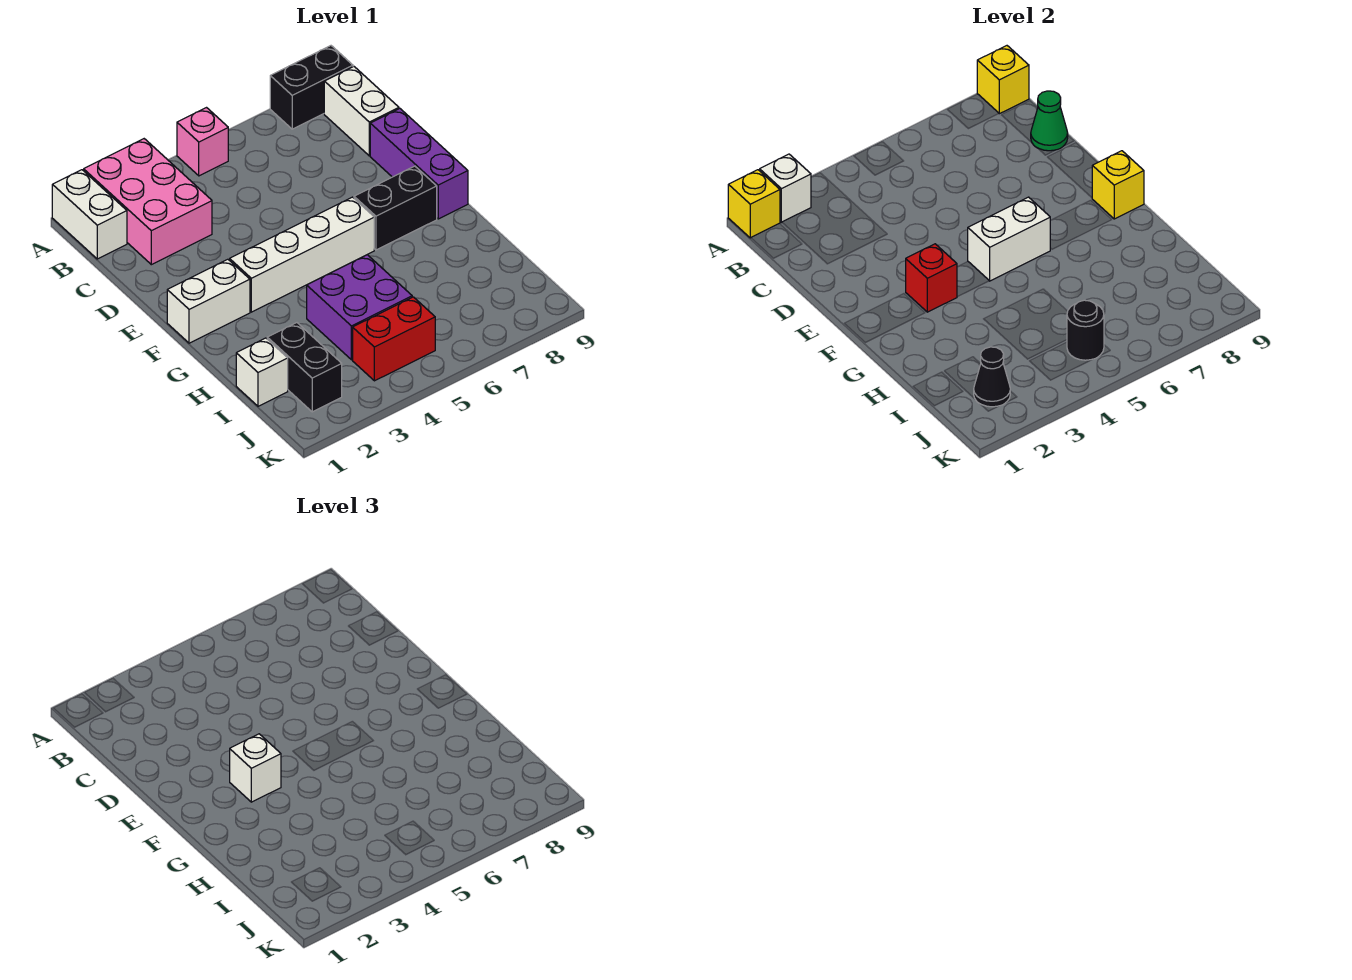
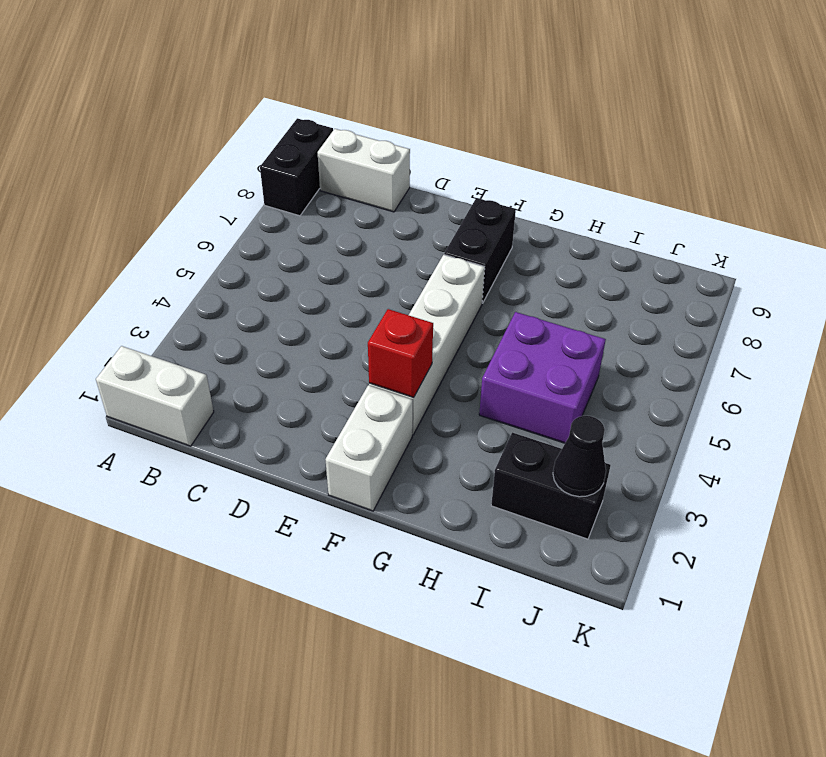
none -> pink 2x3 brick [84,139,212,265]
none -> pink 1x1 brick [177,108,228,176]
none -> purple 1x3 brick [370,109,468,219]

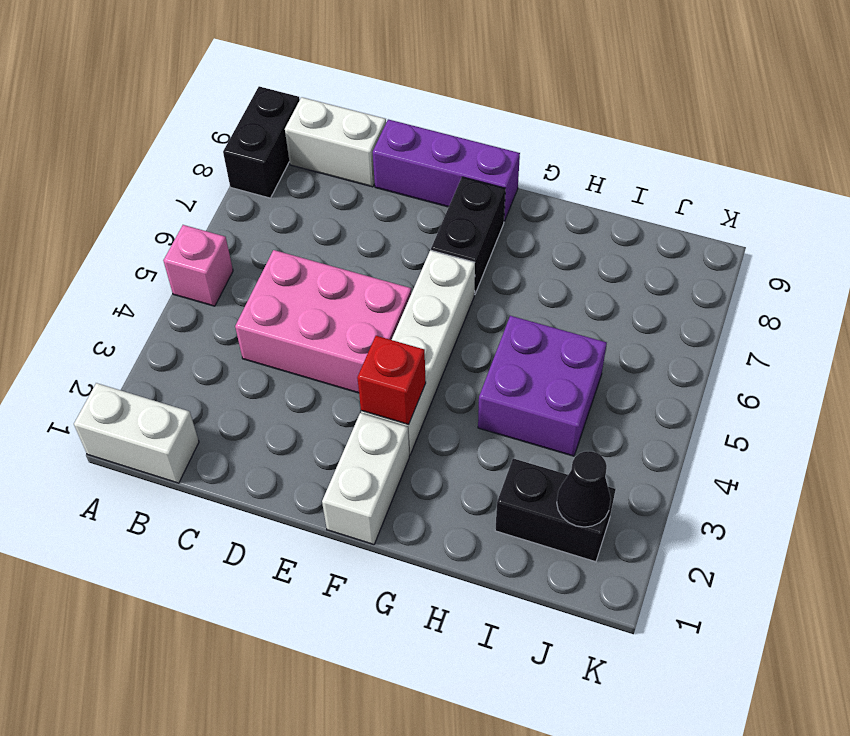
pink 2x3 brick [235,250,411,393] -> pink 2x3 brick moved to [84,139,212,265]
none -> white 1x1 brick [236,338,288,406]
none -> red 1x2 brick [353,297,435,381]
none -> yellow 1x1 brick [728,170,780,238]

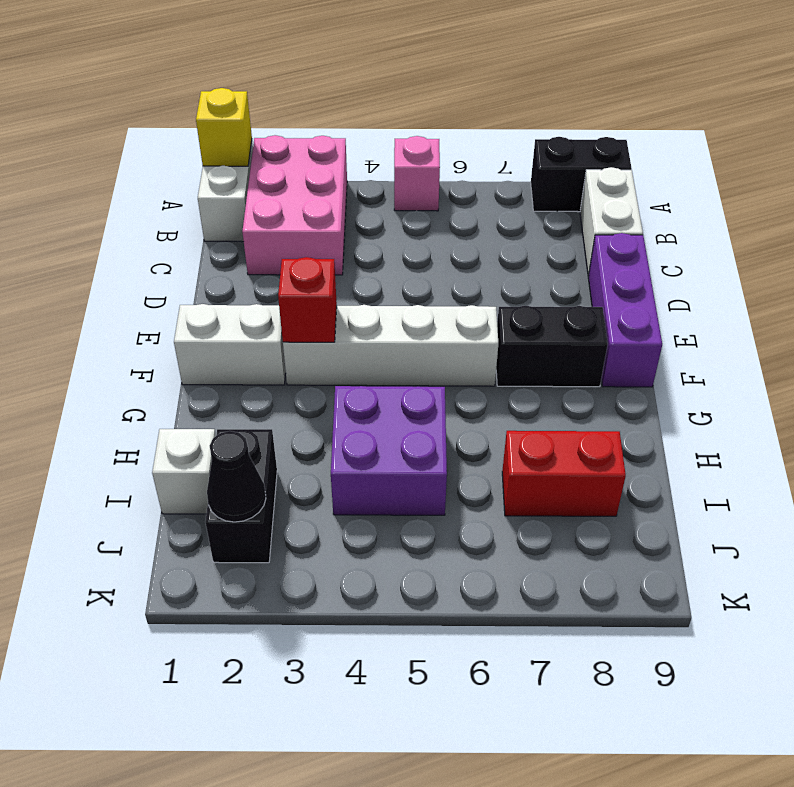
red 1x2 brick [502,431,626,516] -> red 1x2 brick moved to [353,297,435,381]
none -> white 1x1 brick [760,154,811,222]
none -> yellow 1x1 brick [977,46,1029,114]
none -> green 1x1 cone [1031,91,1068,151]

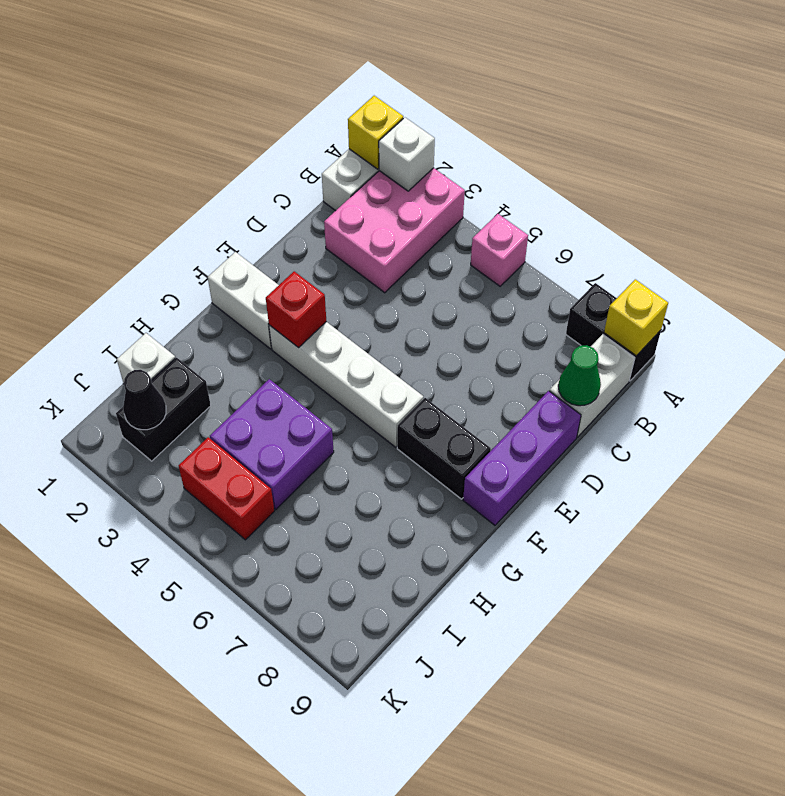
none -> white 1x2 brick [968,197,1050,281]
none -> yellow 1x1 brick [1092,151,1144,219]
none -> black 1x1 round brick [1067,300,1104,360]

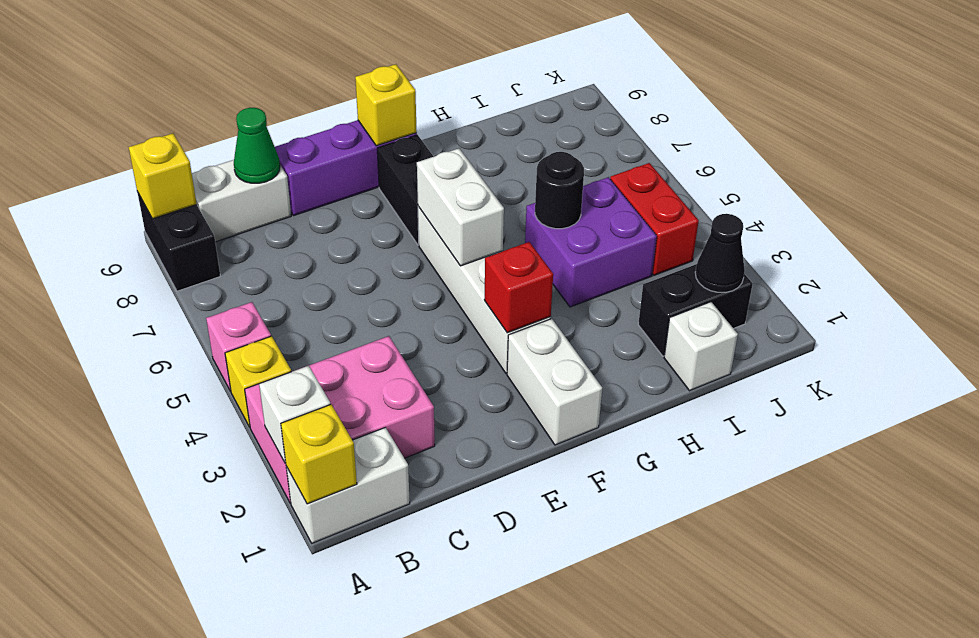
yellow 1x1 brick [225,336,291,427] -> none
black 1x1 round brick [535,152,584,229] -> black 1x1 round brick moved to [1067,300,1104,360]
none -> white 1x1 brick [230,734,281,802]

